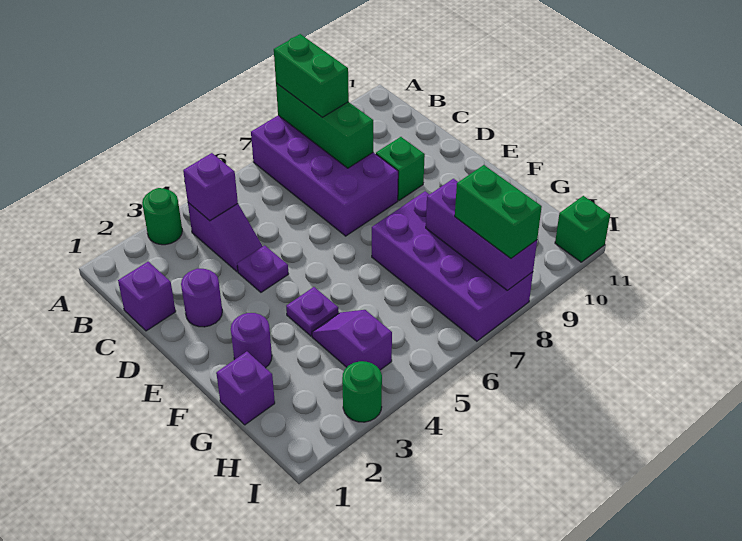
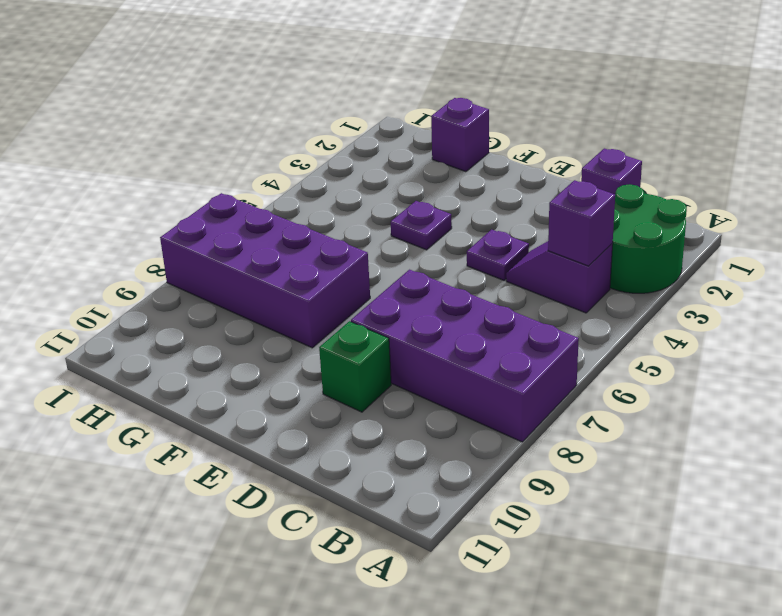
green 2x2 round brick [610,184,687,293] -> green 1x1 round brick [142,188,182,245]
none -> purple 1x1 round brick [181,268,222,327]
none -> purple 1x1 round brick [231,313,272,368]
none -> purple 1x2 slope [312,310,392,370]

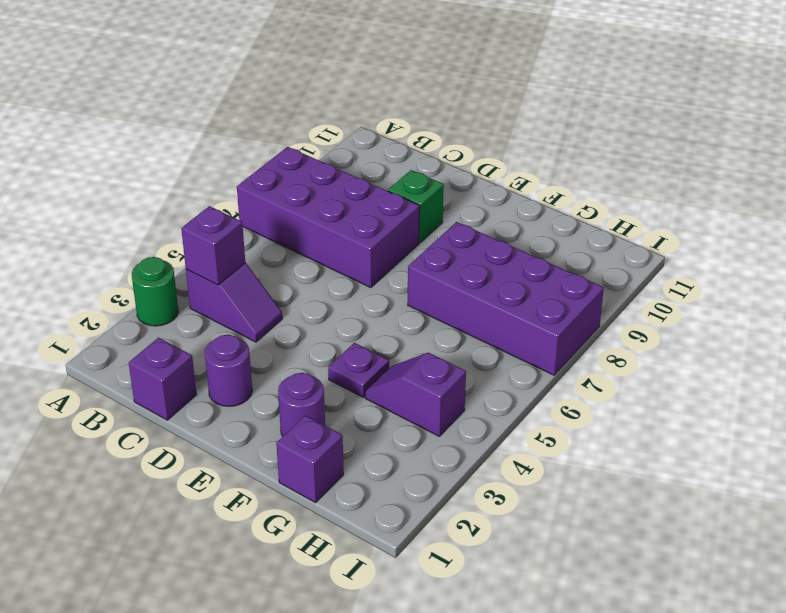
none -> purple 1x1 plate [237,245,288,292]
none -> green 1x1 round brick [342,361,382,422]
none -> green 1x1 brick [555,196,610,262]

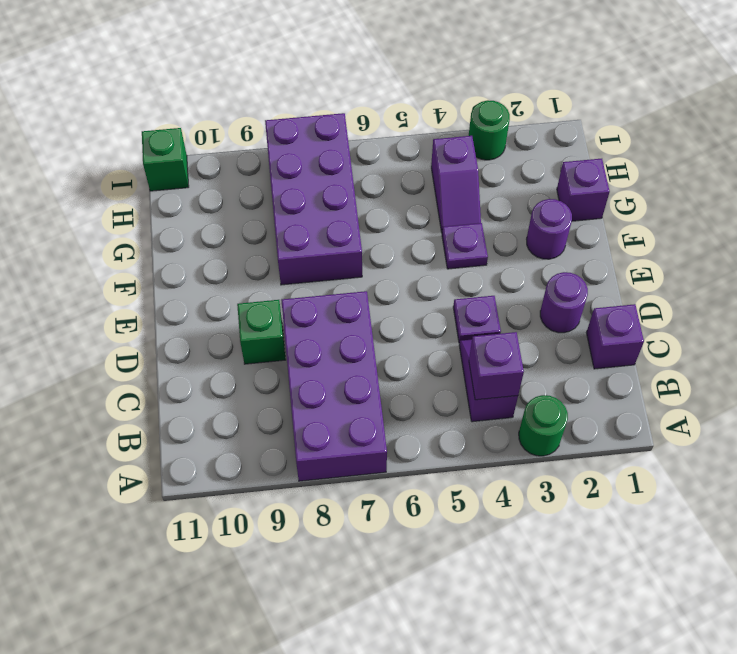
none -> green 1x3 brick [276,83,373,168]
none -> purple 1x3 brick [426,179,537,291]
none -> green 1x2 brick [274,34,349,117]

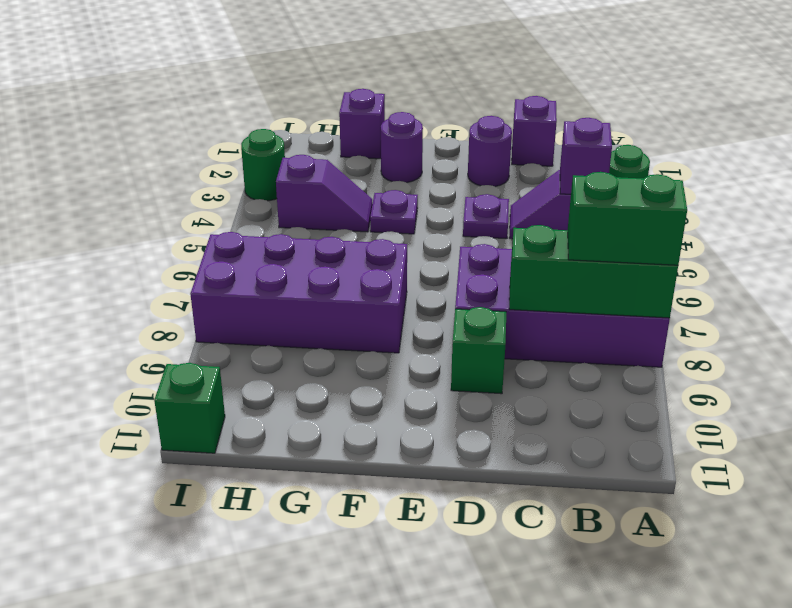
none -> purple 1x3 brick [426,179,537,291]
none -> green 1x2 brick [455,165,542,258]

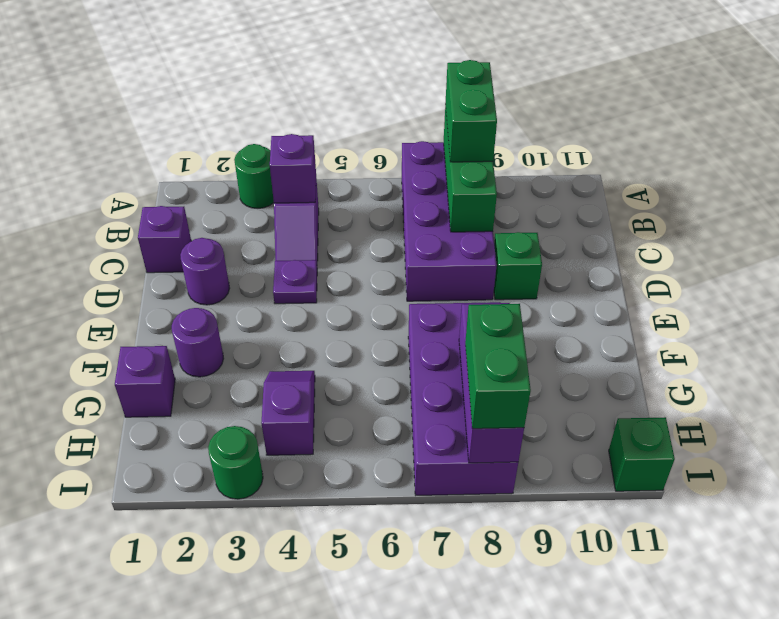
none -> purple 1x1 plate [286,287,339,336]

